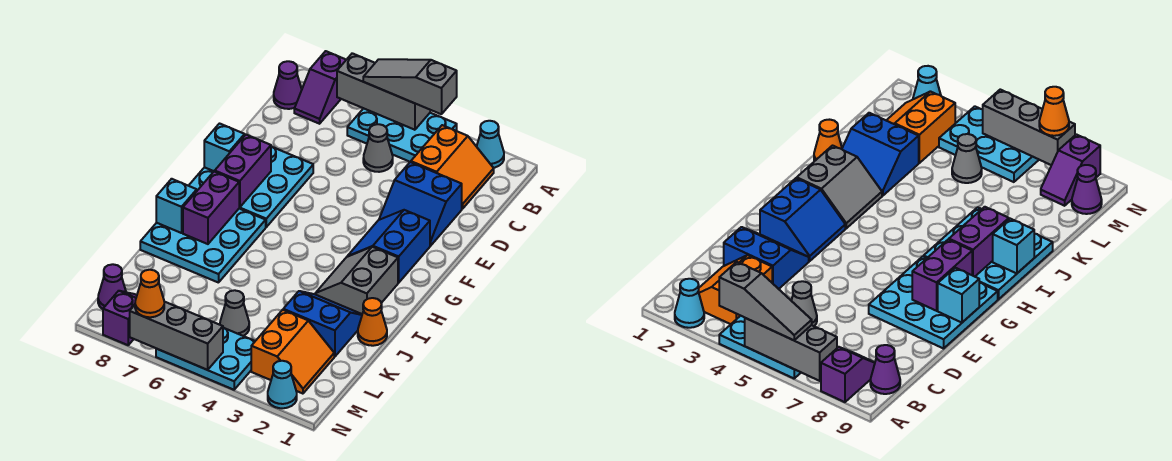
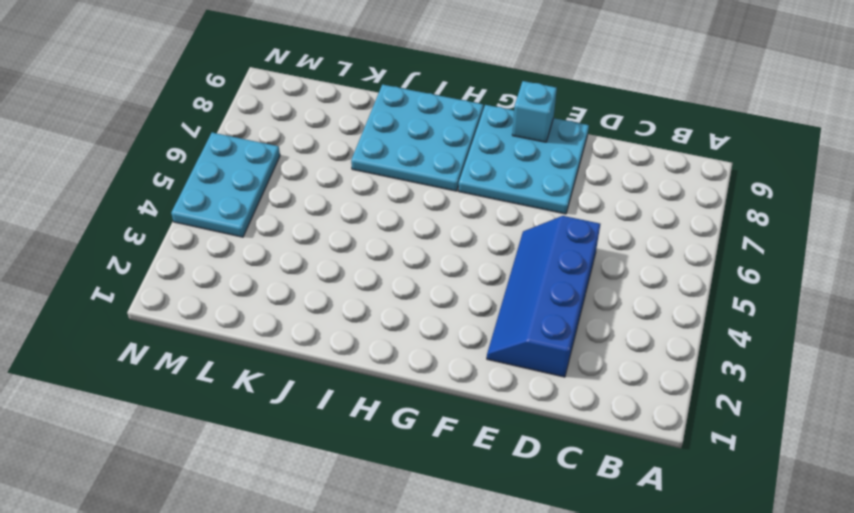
blue 2x4 slope [487,216,600,377] -> blue 2x2 slope [379,162,462,246]
none -> cyan 1x1 cone [477,121,504,168]
none -> cyan 2x3 plate [347,108,457,162]
none -> purple 1x2 slope [294,51,346,124]

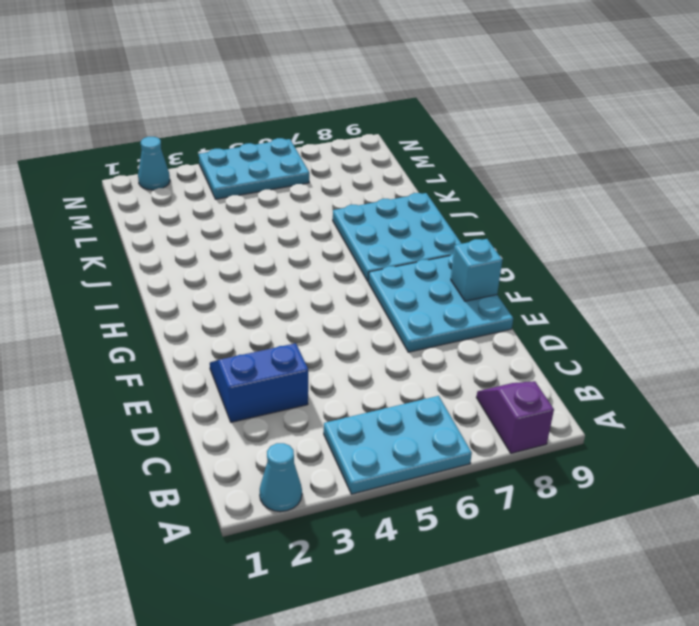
none -> orange 2x2 slope [411,125,494,209]
none -> purple 1x1 cone [274,61,302,109]
none -> grey 1x1 cone [363,124,393,172]

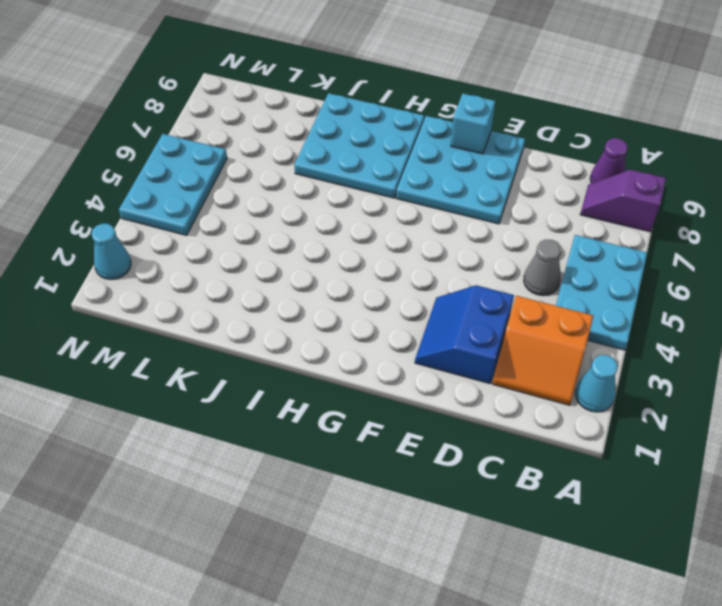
none -> blue 2x2 slope [347,210,430,283]
none -> grey 2x2 slope [315,247,398,314]
none -> orange 1x1 cone [358,298,387,346]

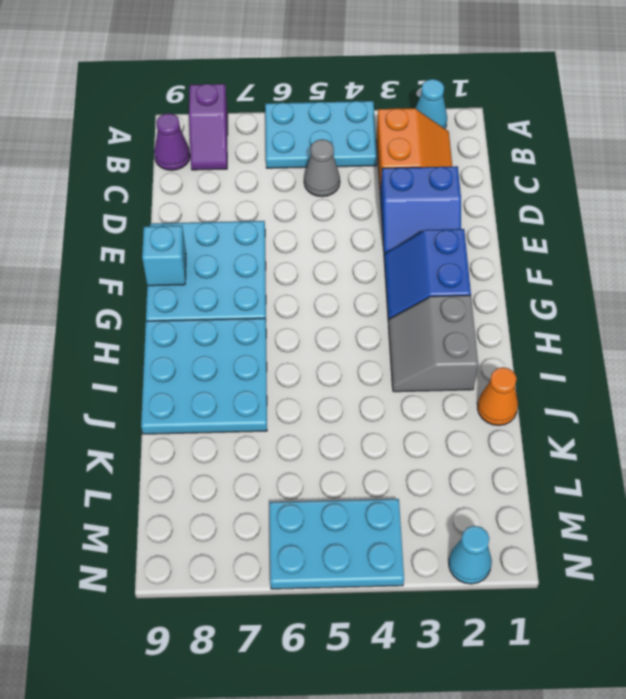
none -> blue 2x2 slope [283,291,362,357]
none -> orange 2x2 slope [251,310,334,394]
none -> grey 1x1 cone [220,290,249,336]

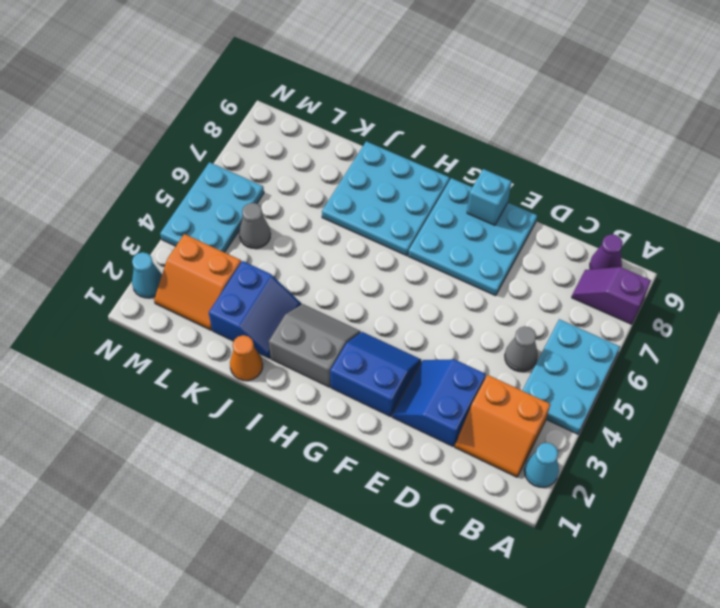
none -> purple 1x2 slope [103,291,137,345]
none -> purple 1x1 cone [98,264,126,309]
none -> grey 1x3 brick [337,53,430,130]

